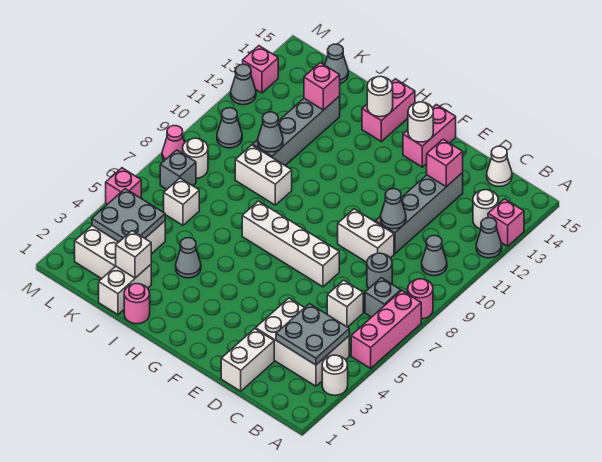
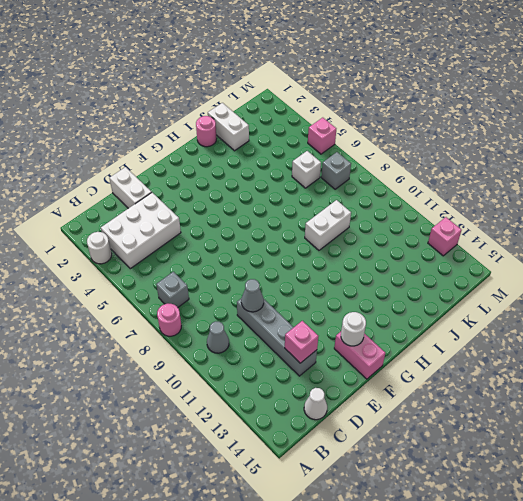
none -> pink 1x3 brick [351,291,421,368]
none -> grey 1x1 cone [476,218,502,258]
none -> pink 1x1 brick [488,199,524,246]
none -> white 1x1 round brick [473,190,498,229]

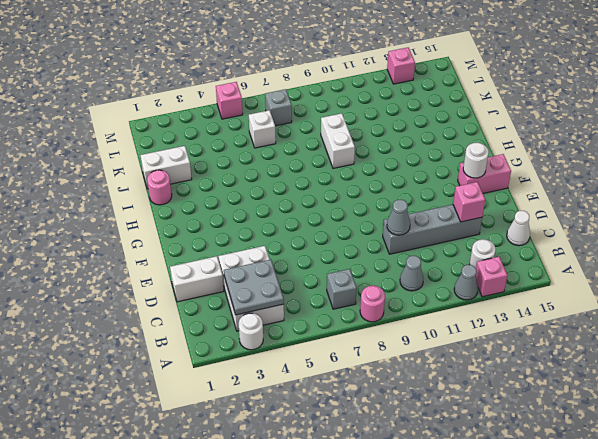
none -> pink 1x3 brick [351,291,421,368]
none -> white 1x1 brick [327,280,363,327]
none -> grey 1x1 round brick [367,253,392,289]
none -> white 1x2 brick [338,209,394,262]

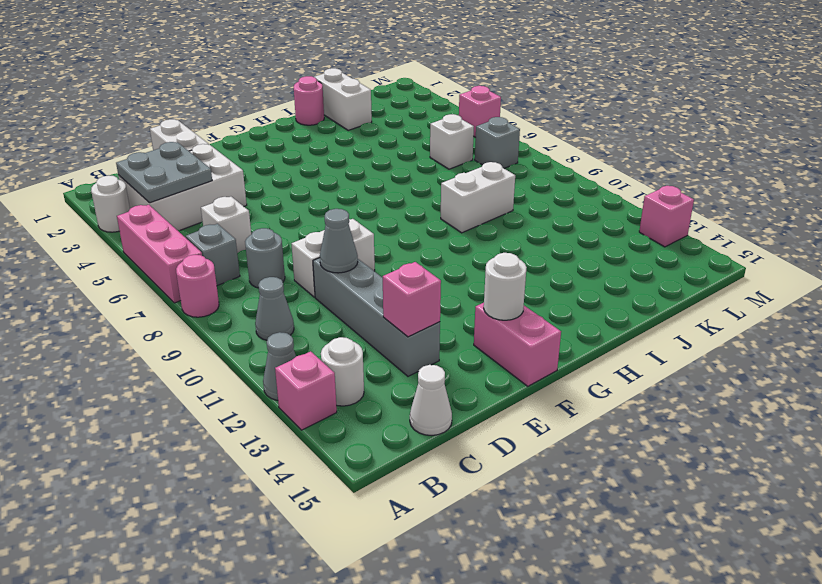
none -> white 1x4 brick [242,201,339,287]
none -> pink 1x2 brick [362,79,415,142]
none -> grey 1x1 cone [176,238,201,278]
none -> grey 1x4 brick [253,96,340,165]

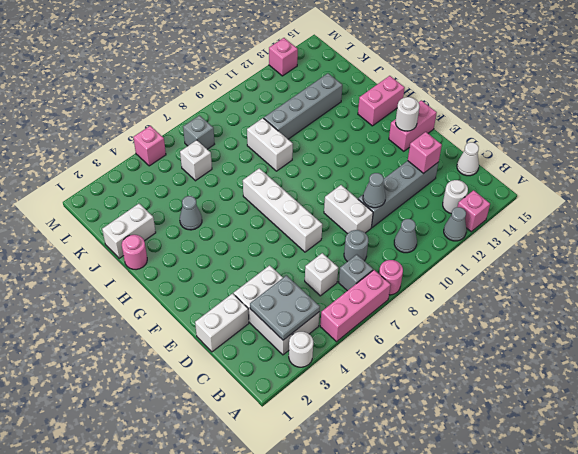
none -> white 2x3 brick [75,221,165,279]
none -> grey 1x1 cone [325,44,348,84]
none -> white 1x1 round brick [183,138,208,178]
none -> grey 1x1 cone [217,108,242,148]

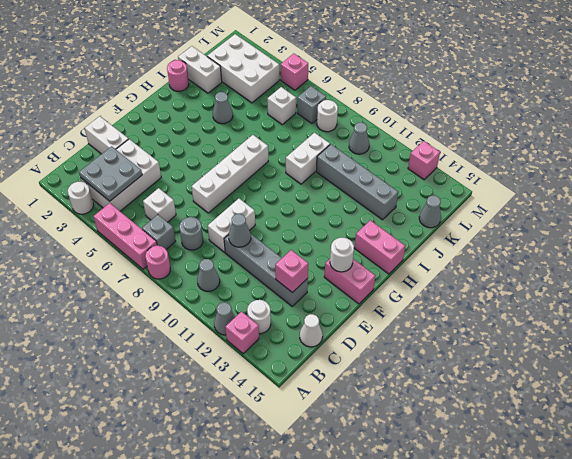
none -> pink 1x1 cone [162,126,185,161]
none -> grey 1x1 cone [231,64,256,105]
none -> white 1x1 round brick [367,76,393,117]
none -> white 1x1 brick [116,231,151,278]

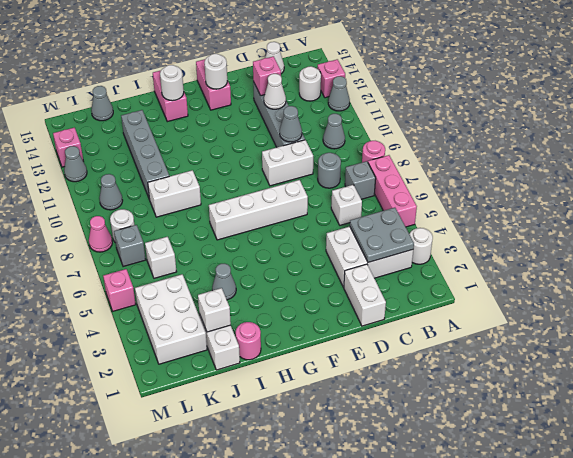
white 1x1 cone [264,74,286,109] -> none
none -> grey 1x1 cone [258,112,283,152]
none -> pink 1x1 brick [304,63,340,110]
none -> grey 2x2 plate [92,189,165,242]

